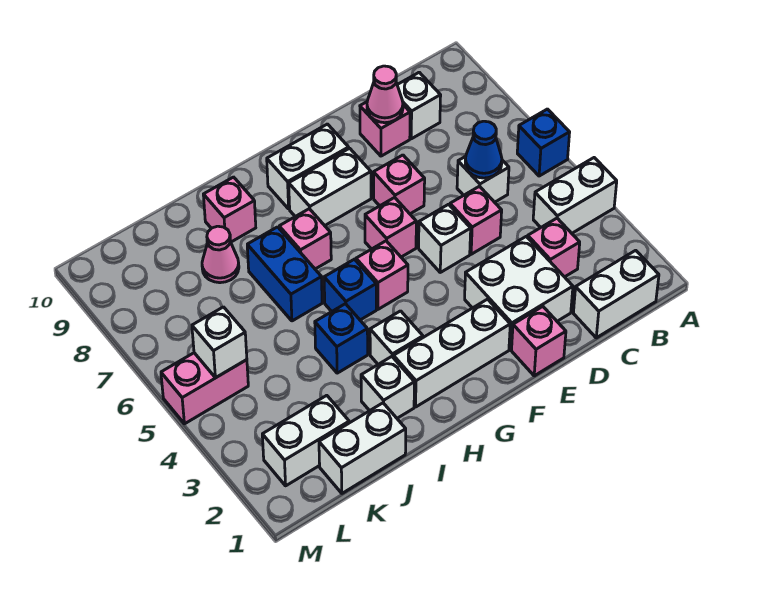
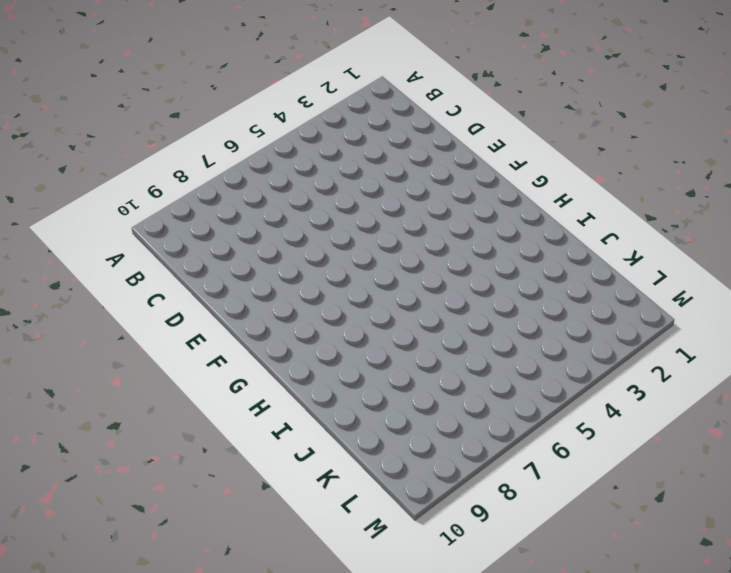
none -> white 1x2 brick [533,158,617,233]
none -> blue 1x1 brick [517,109,570,176]
none -> white 1x2 brick [573,250,659,338]
none -> pink 1x1 brick [528,218,580,277]

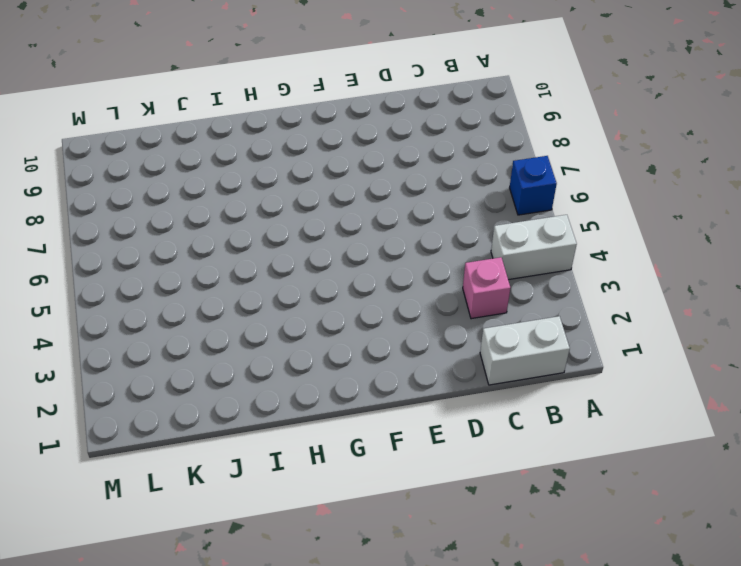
none -> white 1x1 brick [457,156,509,202]
none -> white 1x1 brick [397,72,441,139]
none -> white 2x2 brick [465,236,573,350]
none -> pink 1x1 brick [450,186,502,254]

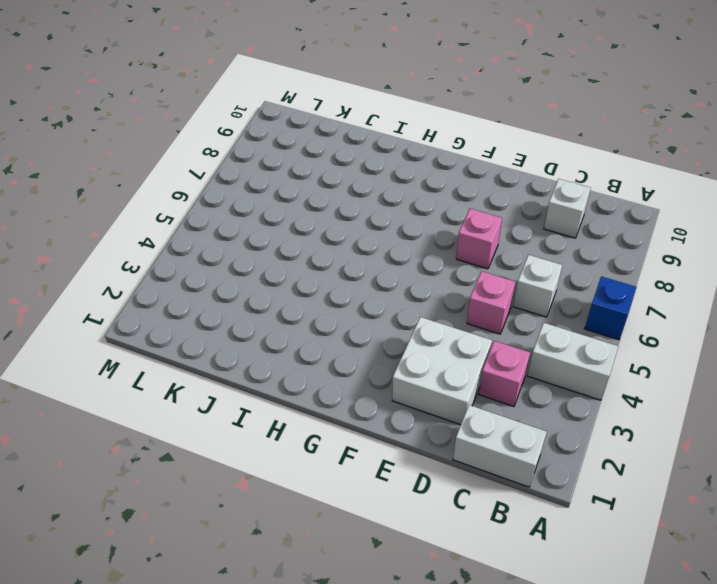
none -> pink 1x1 brick [360,102,410,156]
none -> pink 1x1 brick [512,306,566,376]
none -> white 1x1 brick [419,204,471,272]
none -> white 1x3 brick [394,299,510,407]

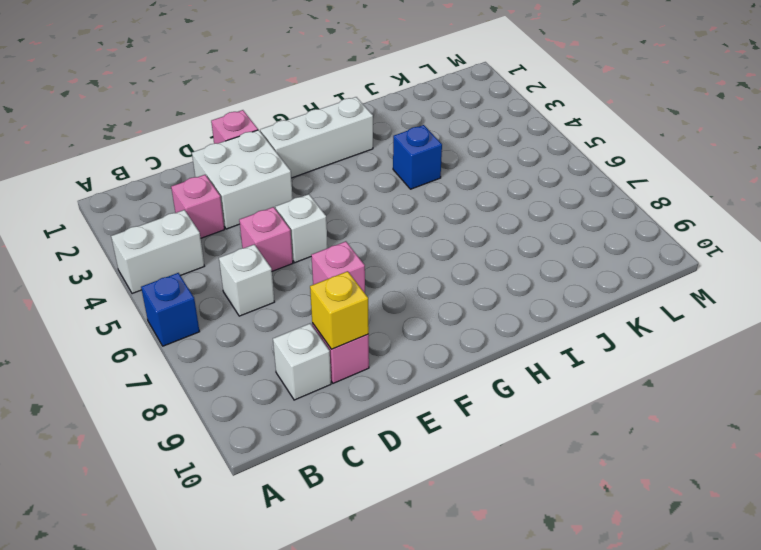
yellow 1x1 brick [310,271,369,349] -> pink 1x1 cone [367,66,403,123]
none -> white 1x2 brick [573,250,659,338]
none -> pink 1x1 brick [365,198,416,257]
none -> white 1x2 brick [289,148,371,226]
none -> white 1x2 brick [267,124,349,209]

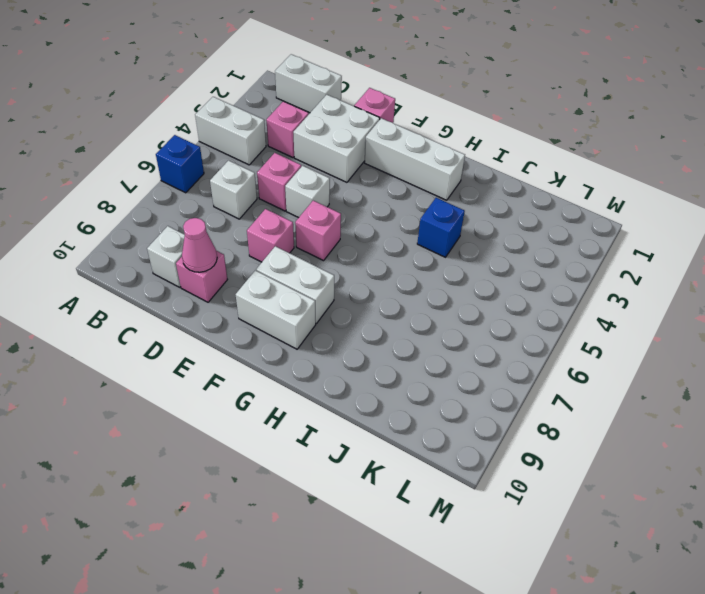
none -> pink 1x1 brick [356,241,408,309]
none -> white 1x1 brick [370,311,423,364]
none -> blue 1x1 brick [324,259,376,320]
none -> pink 1x1 brick [279,209,331,269]

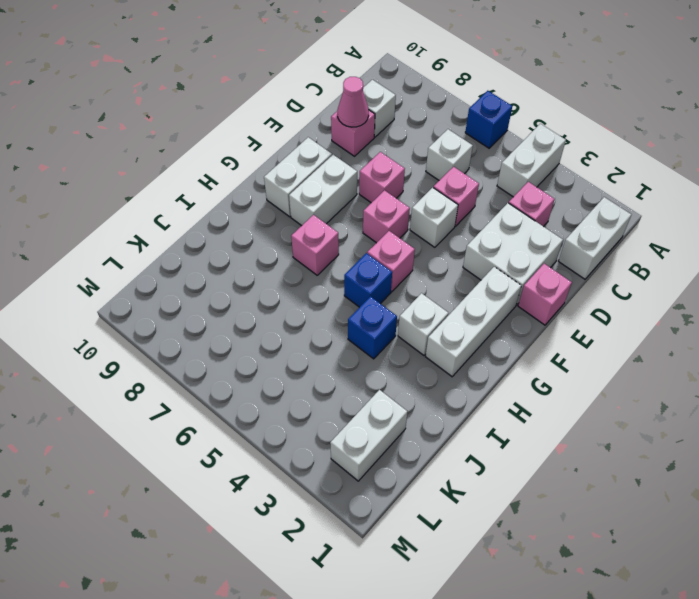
none -> white 1x1 brick [361,357,414,418]
none -> blue 1x2 brick [247,227,322,321]
none -> pink 1x1 brick [203,177,256,242]
none -> white 1x2 brick [319,403,406,493]

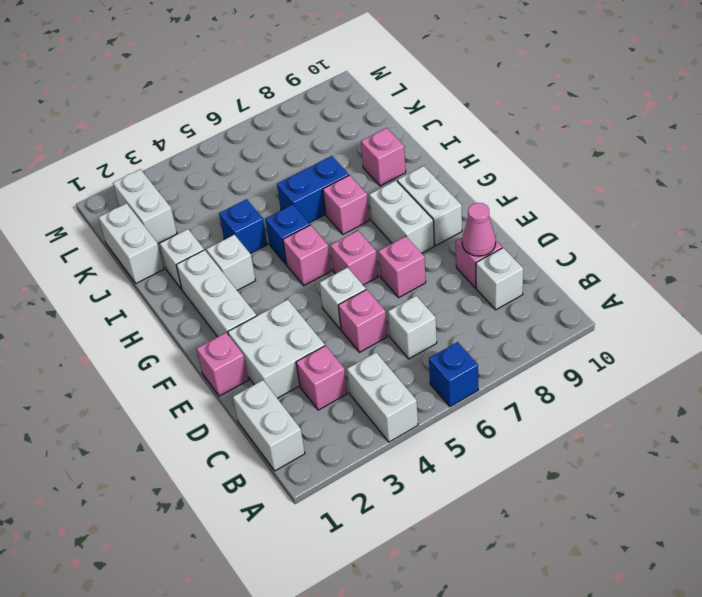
none -> pink 1x1 cone [202,226,239,283]
none -> pink 1x2 brick [161,353,248,424]
none -> blue 1x1 cone [465,121,502,178]
none -> white 1x1 brick [192,307,247,378]

